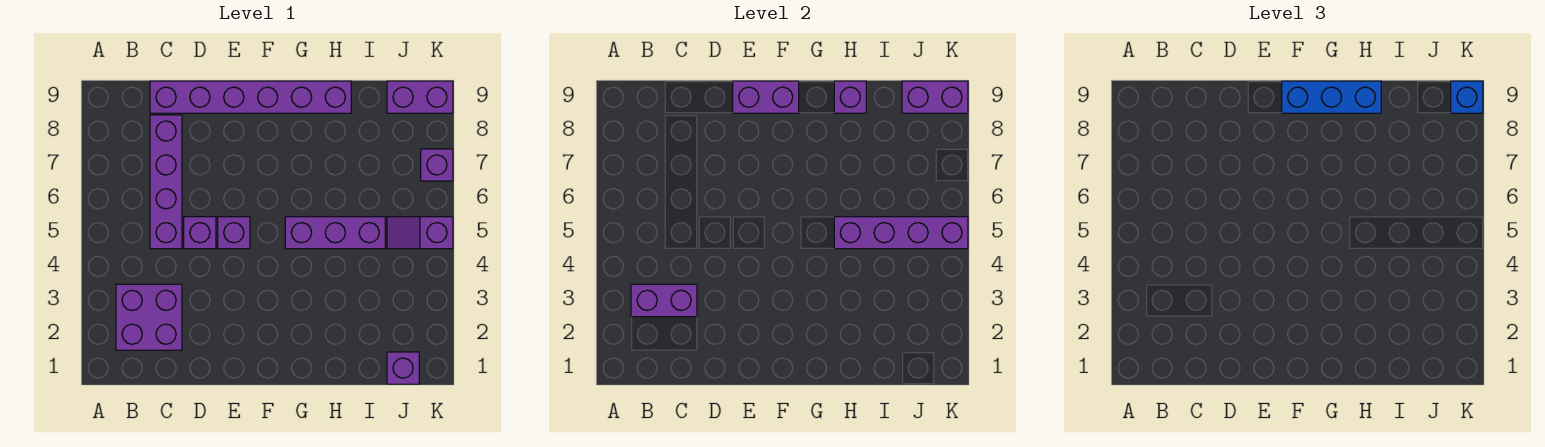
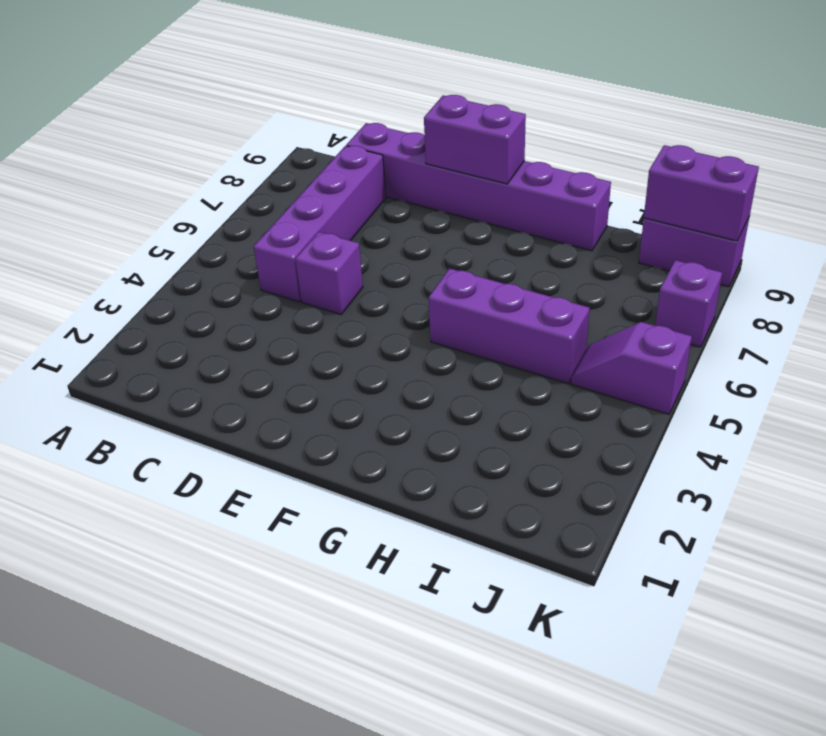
none -> purple 2x2 brick [116,284,182,350]
none -> purple 1x1 brick [218,217,250,249]
none -> purple 1x1 brick [387,352,419,384]

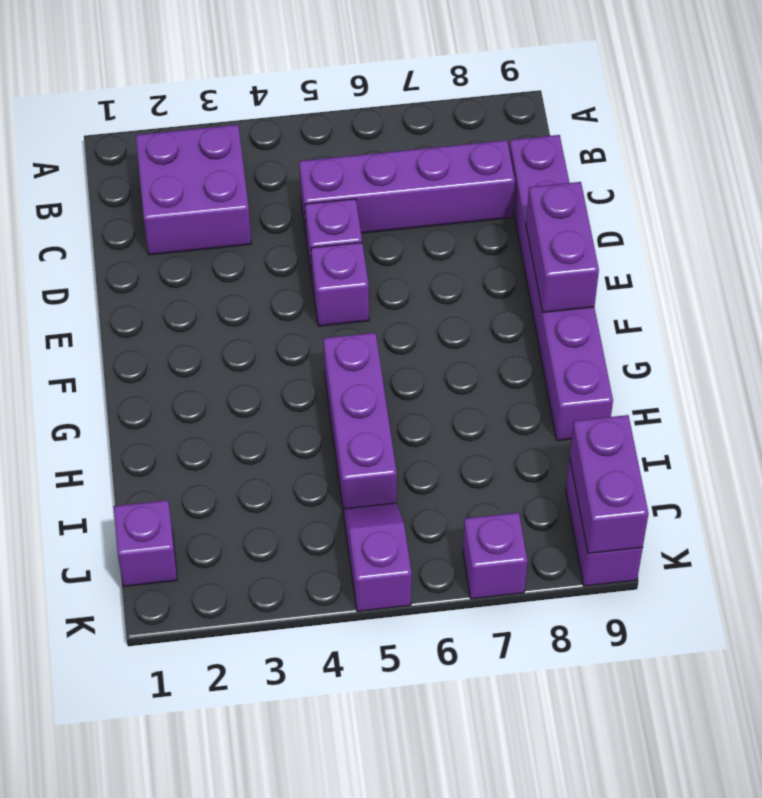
none -> purple 1x2 brick [631,284,697,317]
none -> purple 1x4 brick [834,217,968,249]
none -> purple 1x1 brick [834,81,866,113]

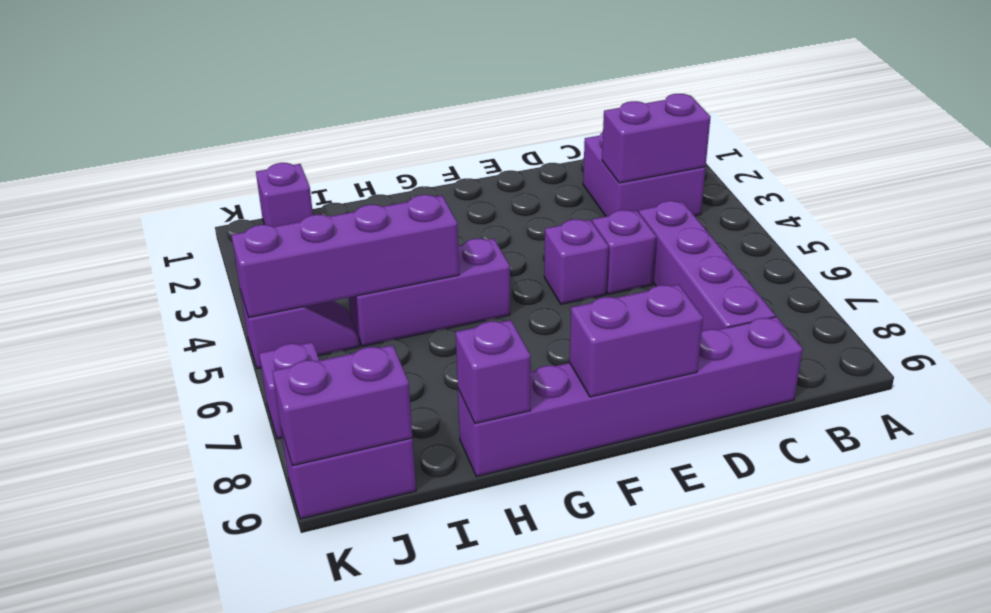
none -> blue 1x3 brick [1282,81,1381,113]
none -> blue 1x1 brick [1451,81,1483,113]

